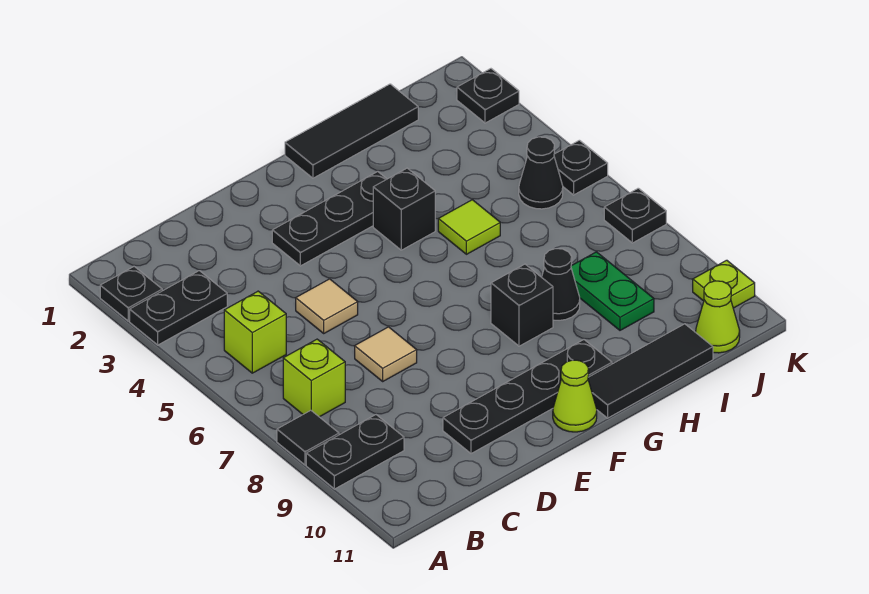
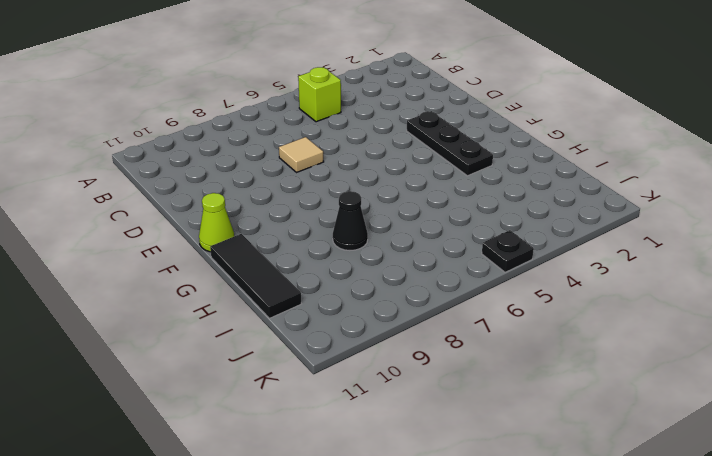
none -> black 1x1 plate [100,267,162,321]
none -> black 1x2 plate [130,271,227,345]
none -> black 1x1 tile [277,410,339,465]

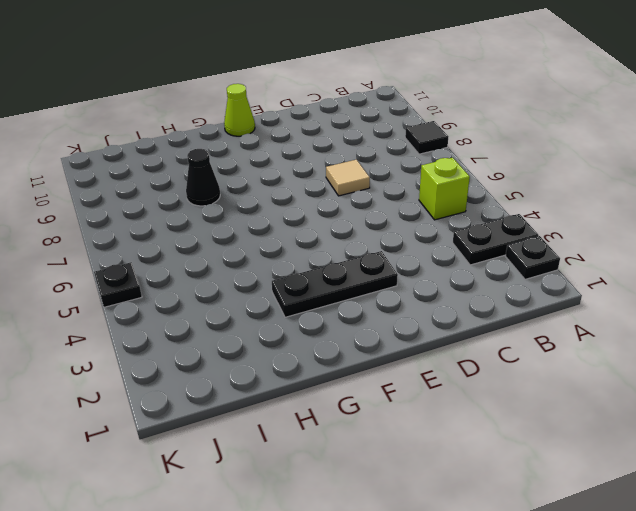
none -> black 1x2 plate [306,415,404,489]
none -> lime 1x1 brick [283,339,345,417]
none -> tan 1x1 tile [296,279,358,333]

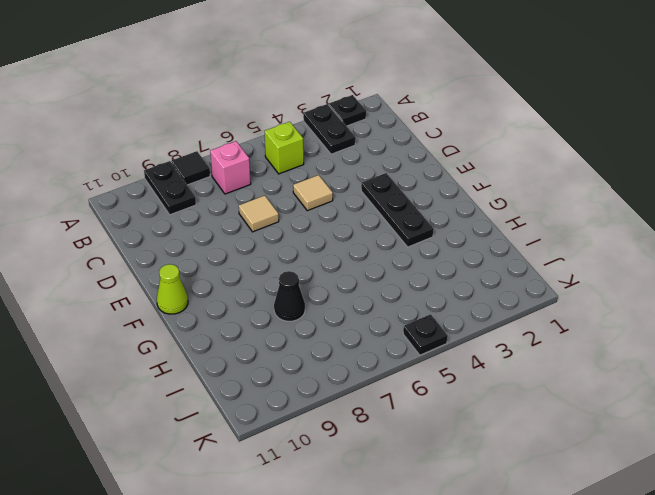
pink 1x1 brick [210,141,251,194] -> lime 1x1 brick [283,339,345,417]
none -> black 1x4 plate [443,340,612,454]
none -> black 1x3 tile [285,84,418,178]
none -> black 1x1 brick [373,168,435,250]

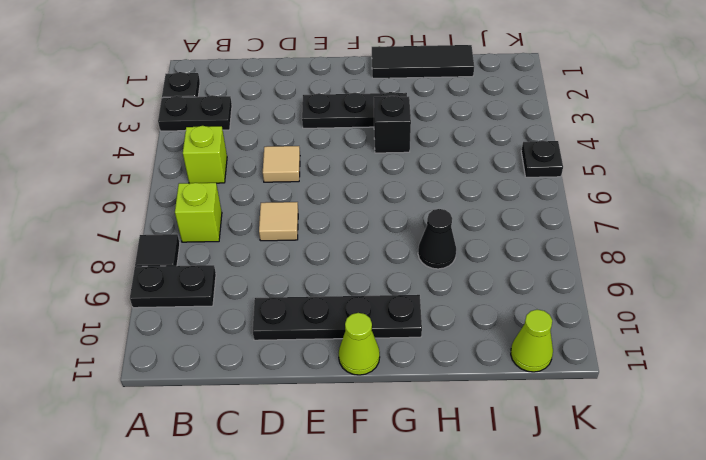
none -> black 1x1 brick [491,264,553,346]
none -> black 1x3 tile [588,324,713,418]
none -> lime 1x1 tile [438,200,500,254]

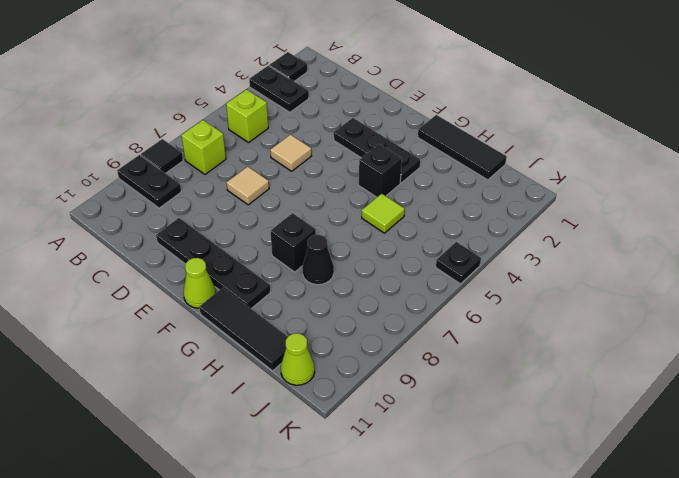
none -> green 1x2 plate [571,252,654,330]
none -> black 1x1 cone [519,137,563,209]
none -> black 1x1 plate [457,69,519,123]

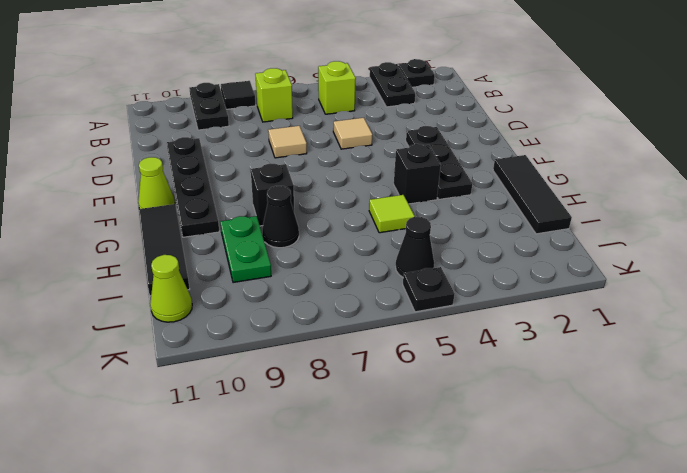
green 1x2 plate [221,216,271,283] -> green 1x2 plate turned to [571,252,654,330]
none -> black 1x1 plate [457,69,519,123]
none -> black 1x1 plate [604,188,666,243]
none -> lime 1x1 plate [693,260,755,308]

